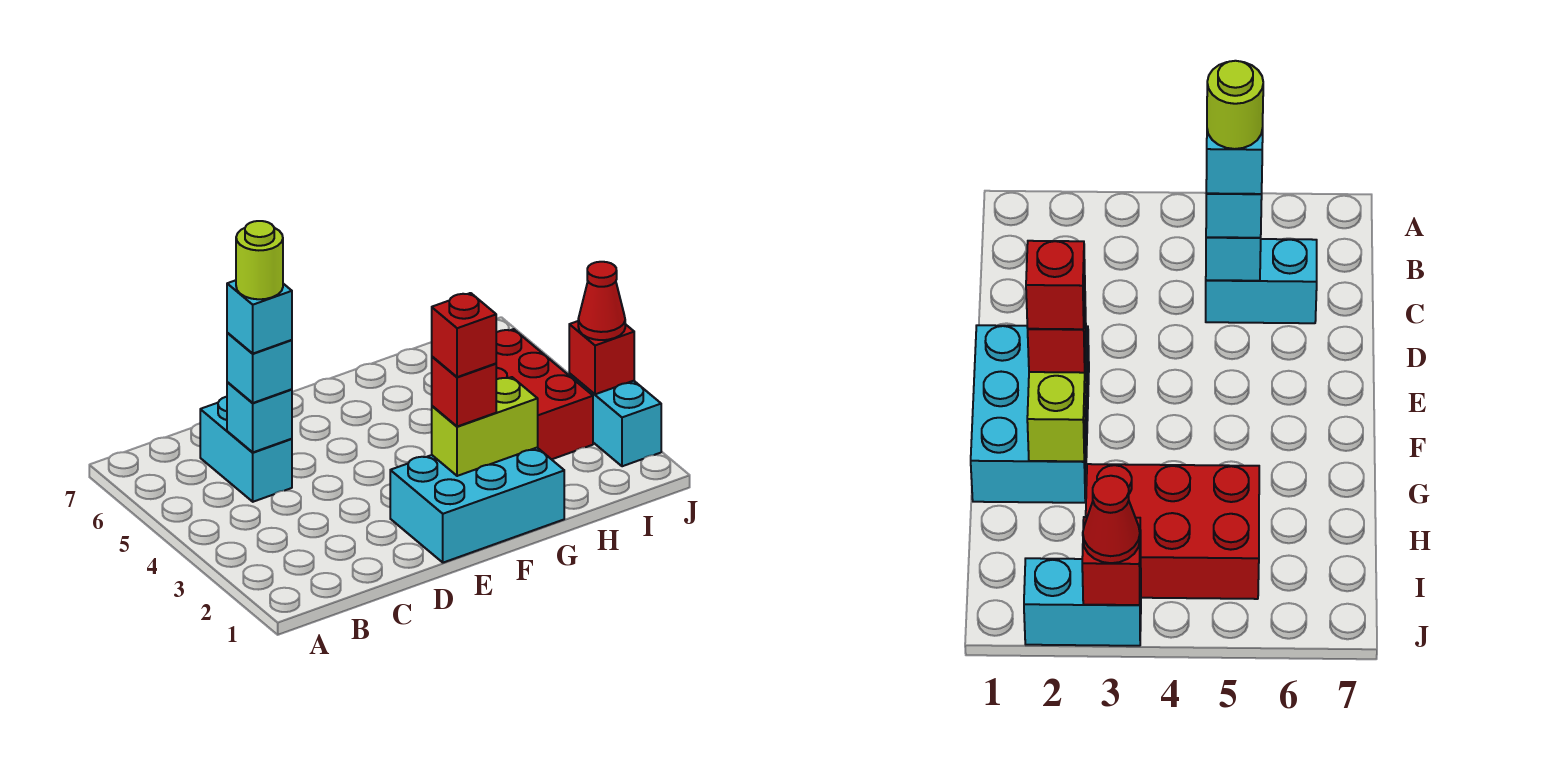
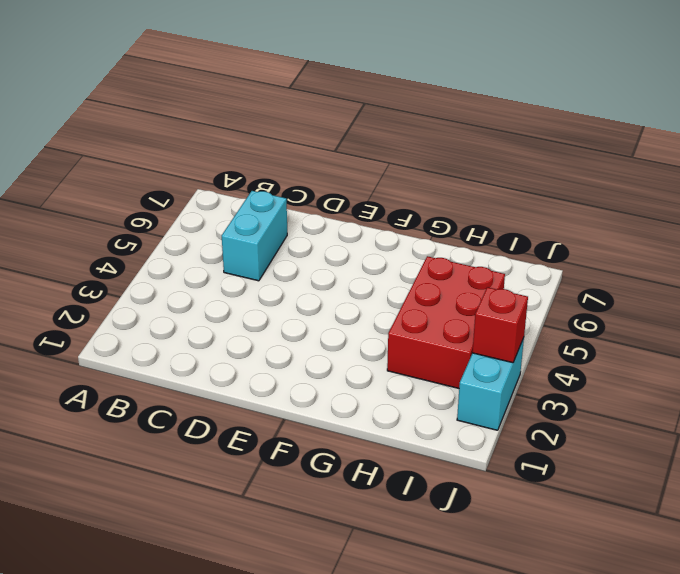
none -> cyan 2x3 brick [390,448,564,563]
none -> cyan 1x1 brick [227,382,292,452]
none -> lime 1x2 brick [432,377,538,476]

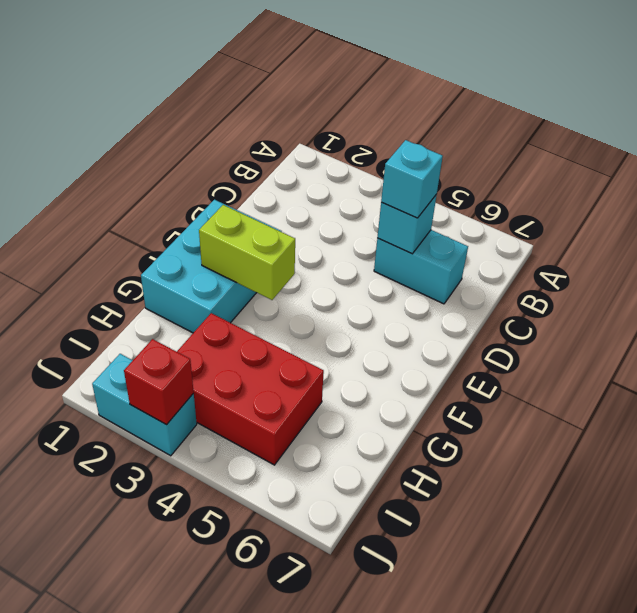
lime 1x2 brick [199,205,295,300] -> lime 1x2 brick turned to [432,377,538,476]
none -> red 1x1 brick [432,357,496,427]
none -> red 1x1 cone [578,262,625,340]
none -> cyan 1x1 brick [227,280,292,354]

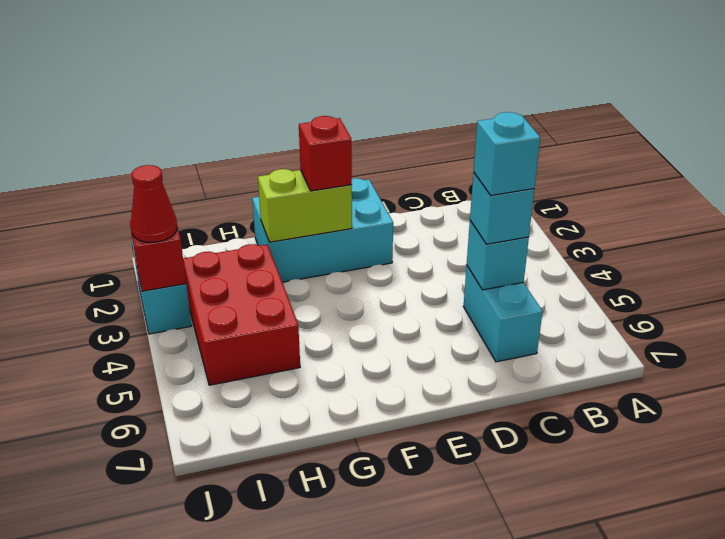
none -> red 1x1 brick [432,293,496,377]
none -> lime 1x1 round brick [236,221,283,299]

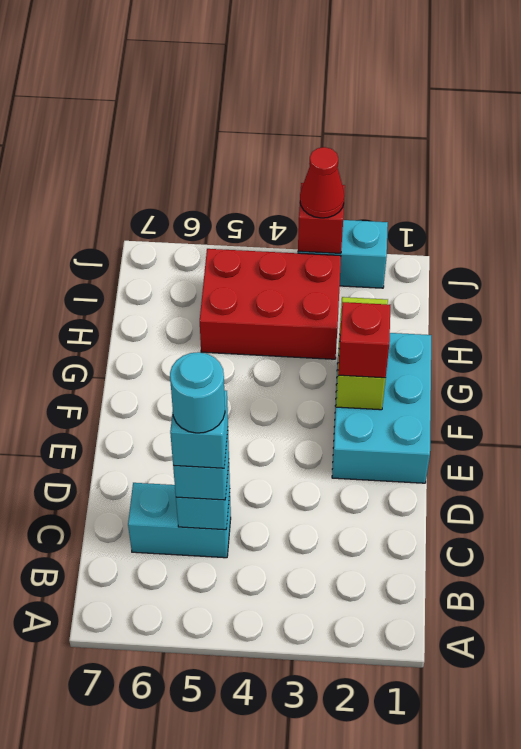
cyan 1x1 round brick [170,352,225,433] -> lime 1x1 round brick [236,221,283,299]
none -> red 1x1 brick [432,293,496,377]

